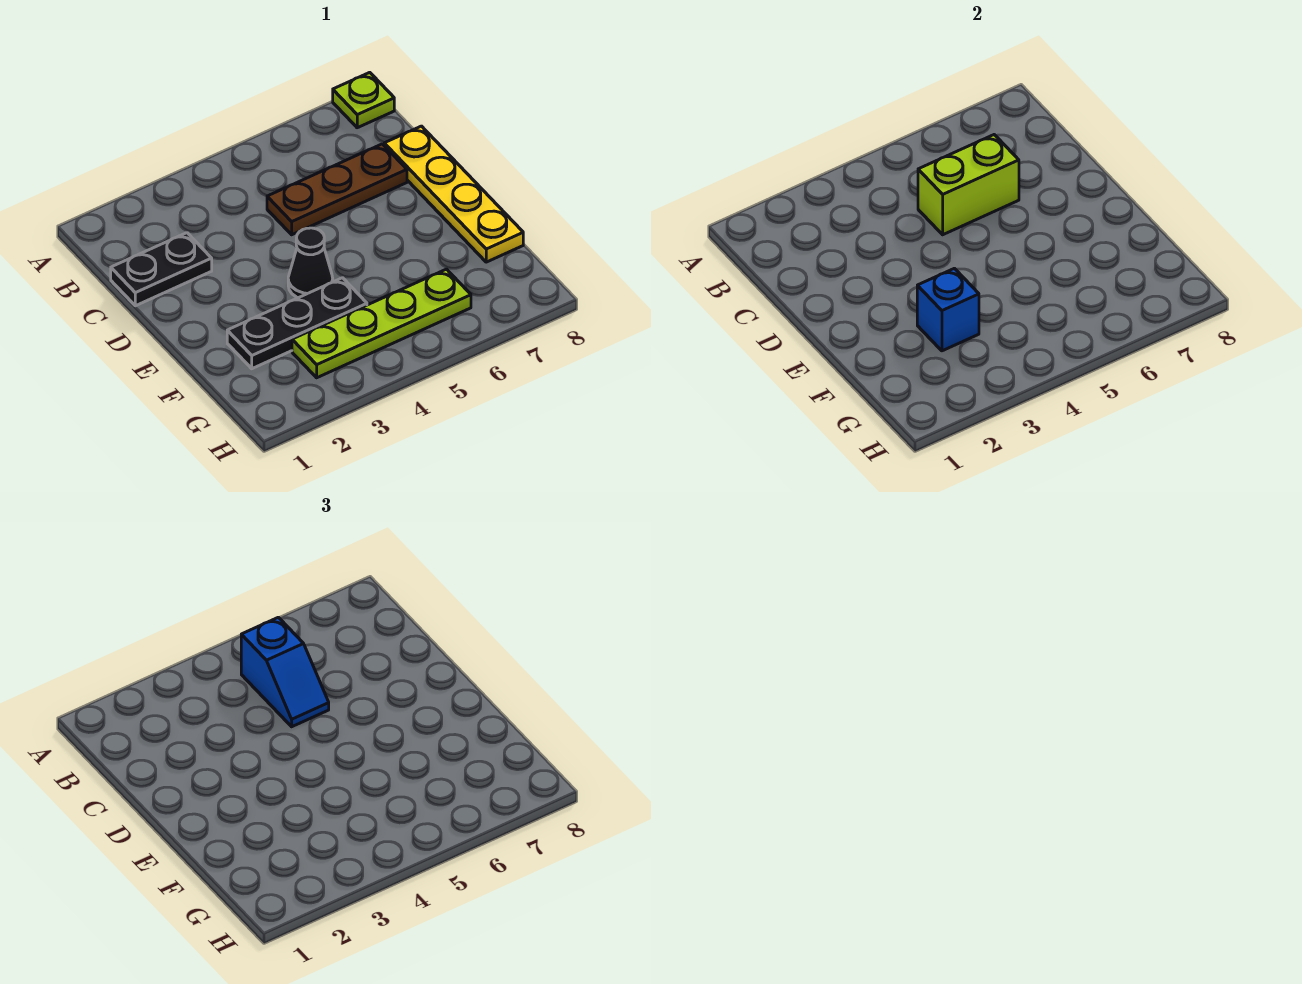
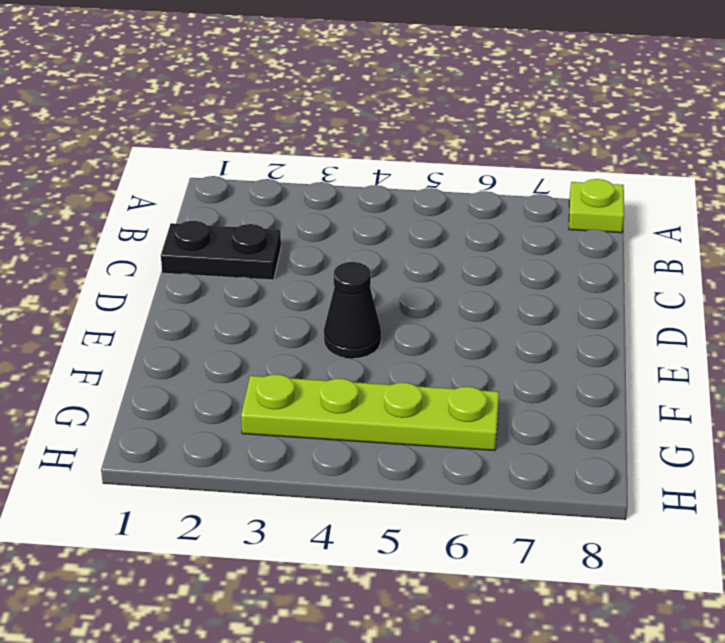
none -> brown 1x3 plate [267,144,407,235]
none -> yellow 1x4 plate [384,126,523,262]

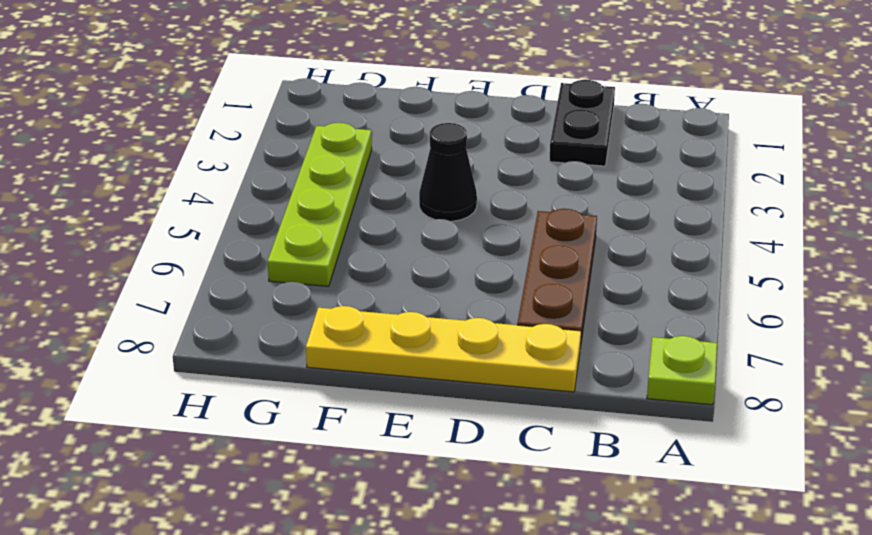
none -> black 1x3 plate [227,278,367,369]
none -> lime 1x2 brick [918,135,1019,235]

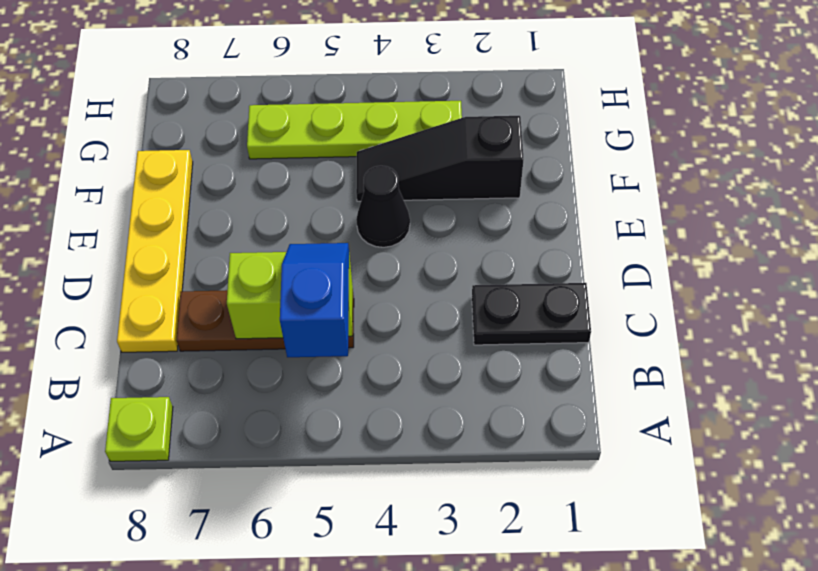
black 1x3 slope [356,116,524,201] -> black 1x3 plate [227,278,367,369]
none -> blue 1x1 brick [917,268,979,351]

